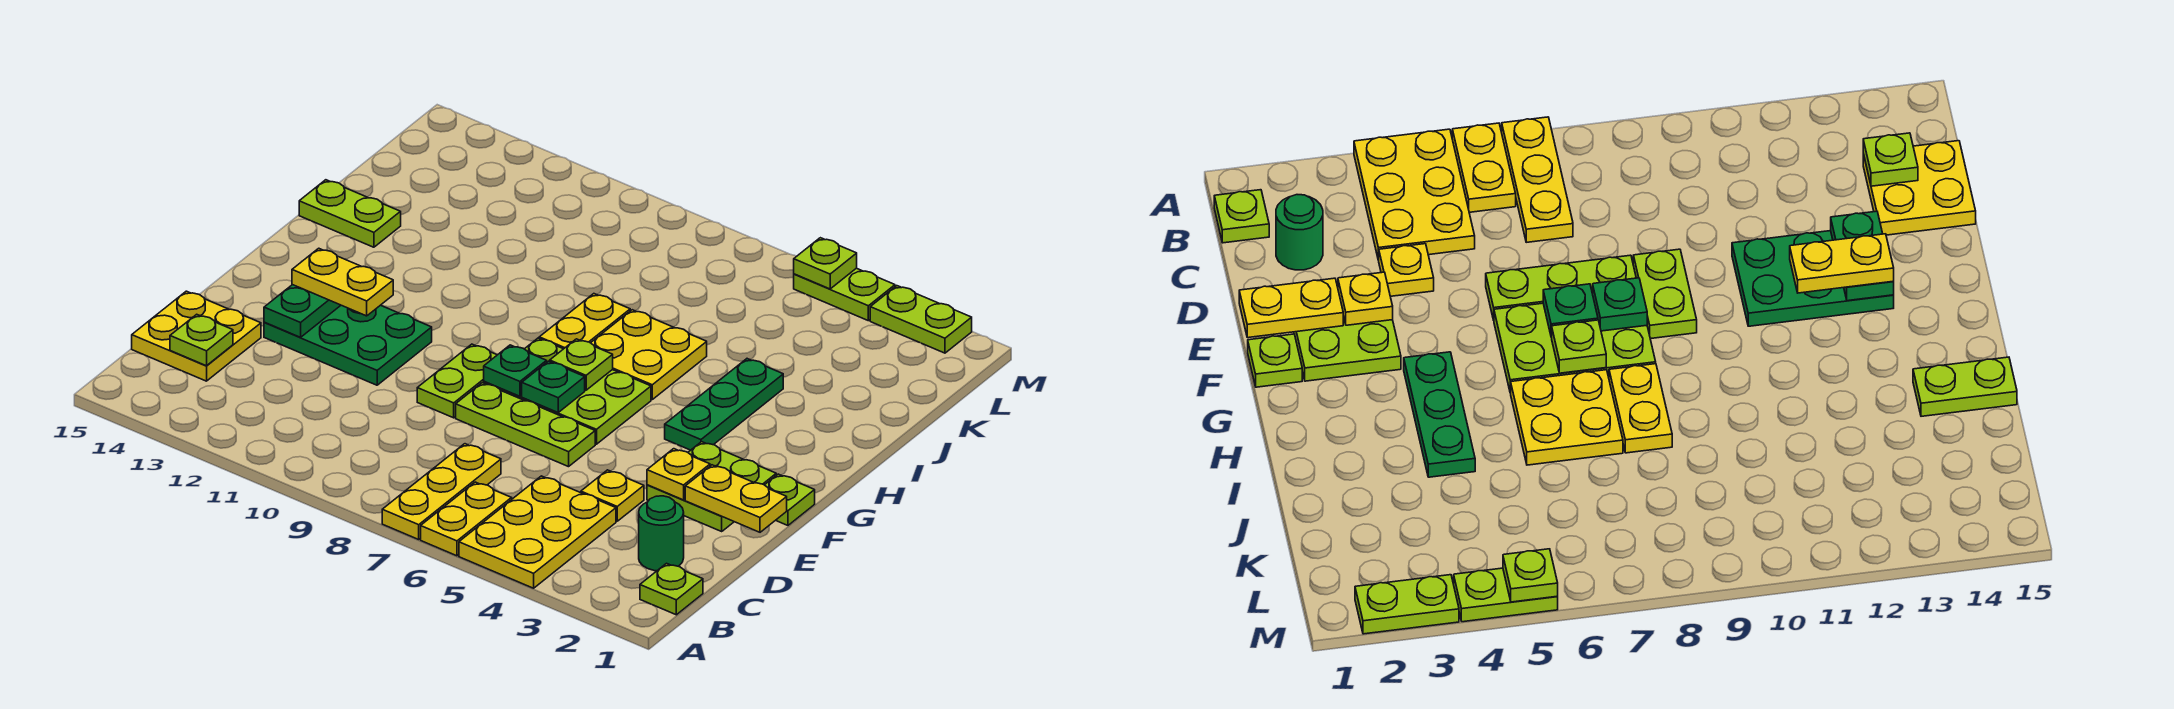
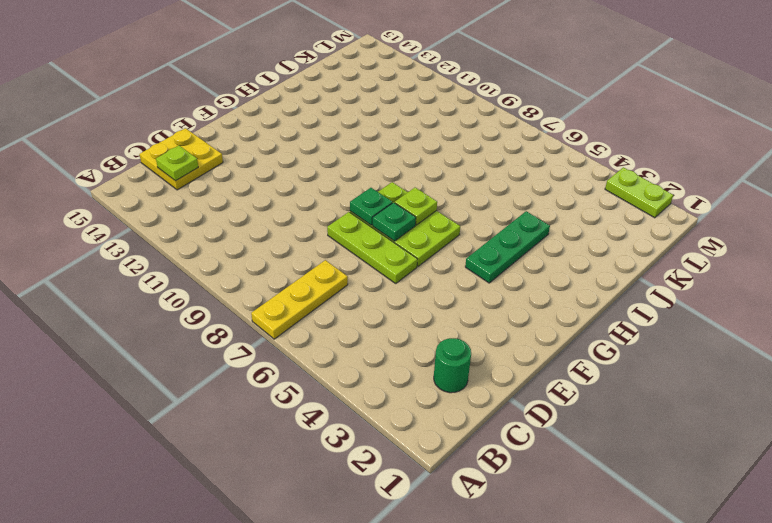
none -> yellow 2x3 plate [459,476,616,588]
none -> yellow 1x2 plate [421,482,512,556]
none -> lime 1x1 plate [640,563,703,615]

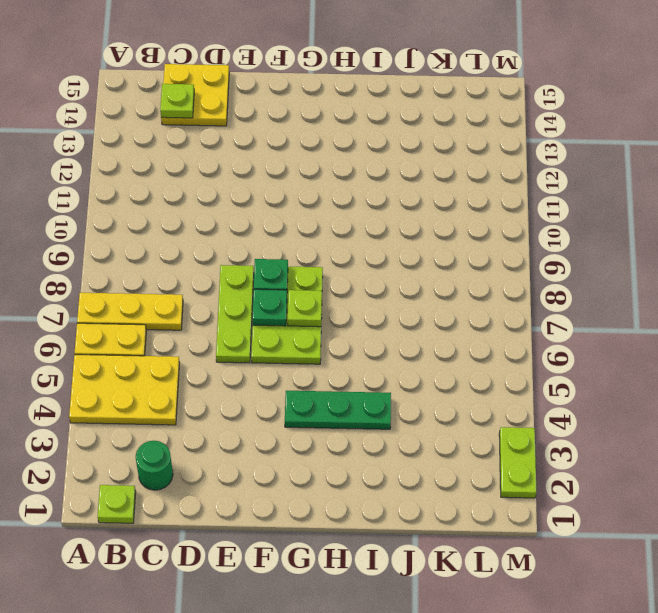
none -> yellow 1x1 plate [581,470,644,521]
none -> lime 2x2 plate [647,442,776,531]
none -> lime 1x2 plate [417,344,497,418]

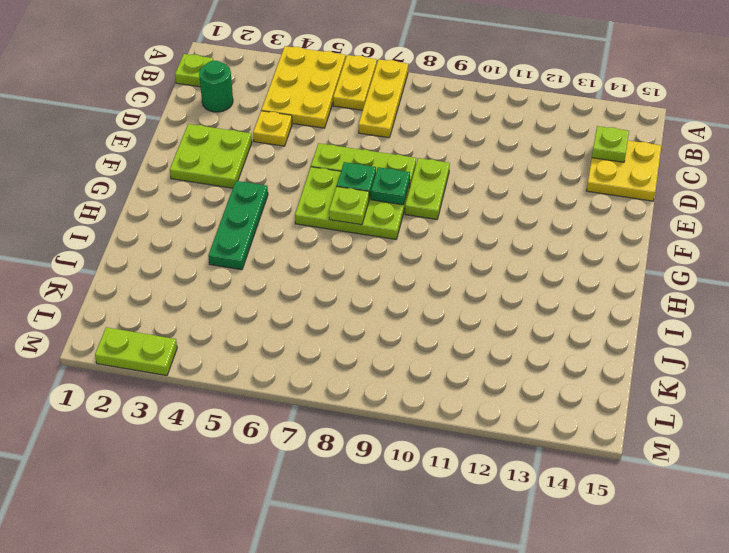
none -> green 2x3 plate [264,305,432,385]
none -> lime 1x1 plate [765,474,815,525]
none -> yellow 2x2 plate [591,310,707,399]

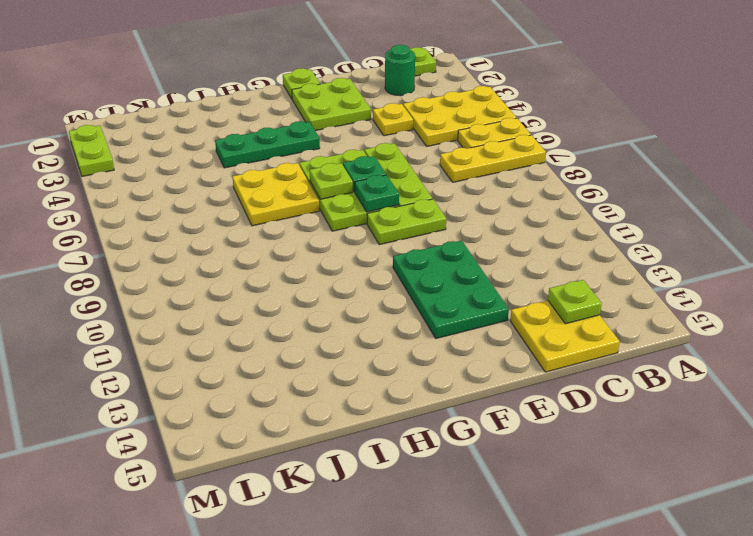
none -> yellow 1x2 plate [539,294,630,349]
none -> lime 1x2 plate [299,180,401,247]
none -> lime 1x2 plate [794,268,895,321]

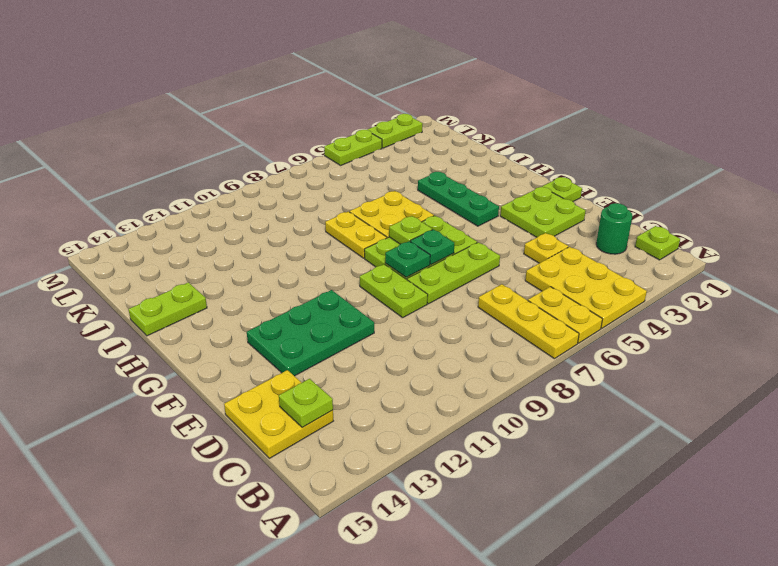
none -> yellow 1x2 plate [685,465,787,532]
none -> yellow 1x1 plate [647,449,710,500]
none -> green 1x2 plate [264,285,341,337]

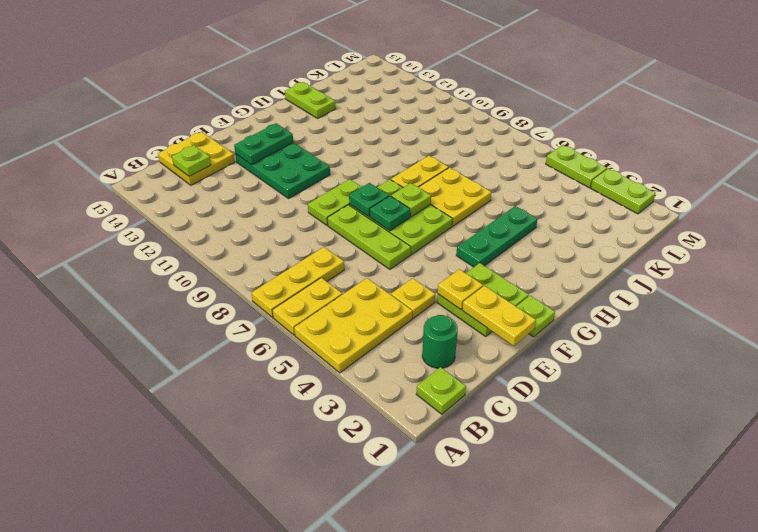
none -> lime 1x1 plate [794,238,857,289]
none -> yellow 1x2 plate [292,248,393,316]

